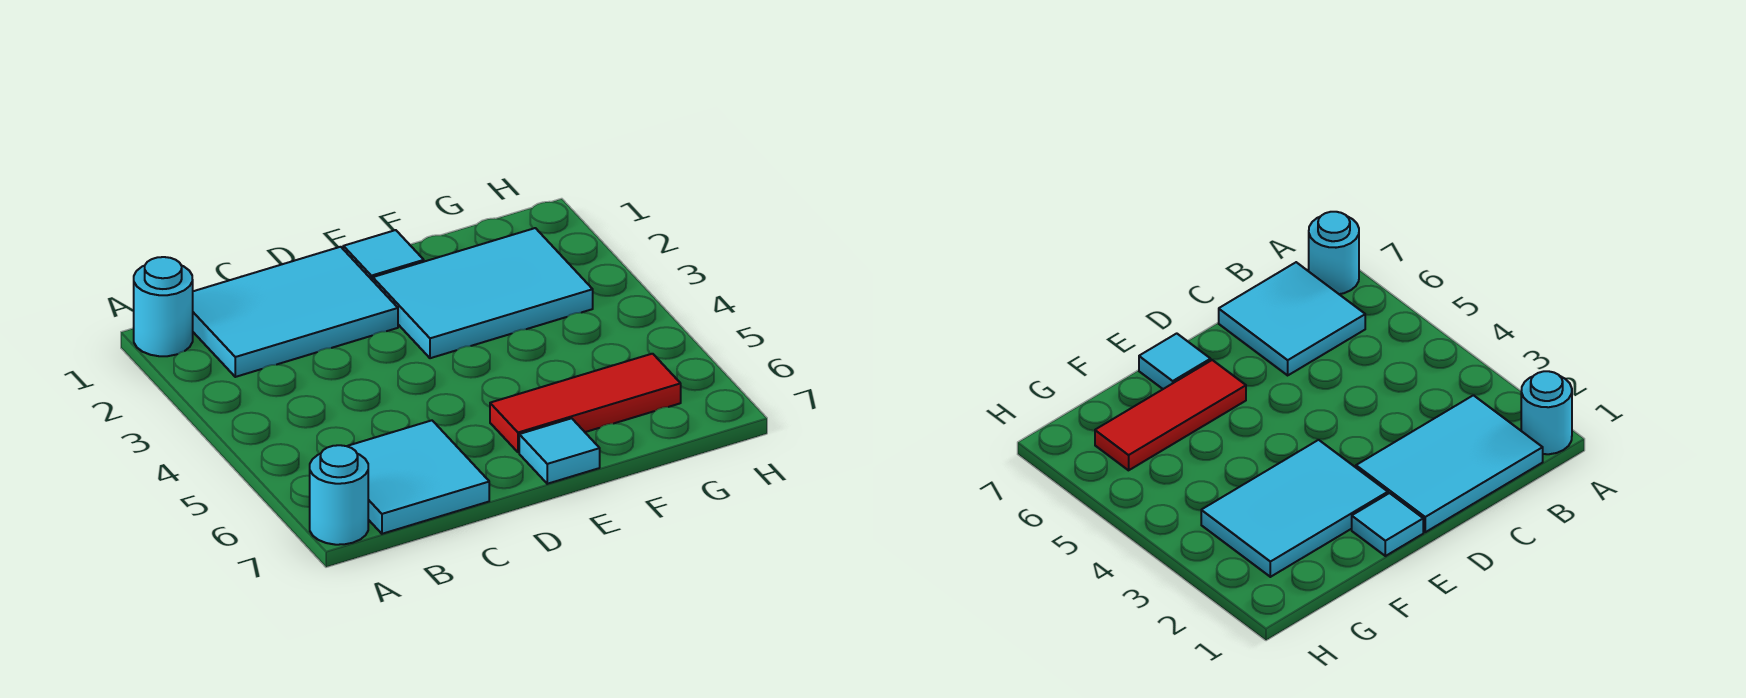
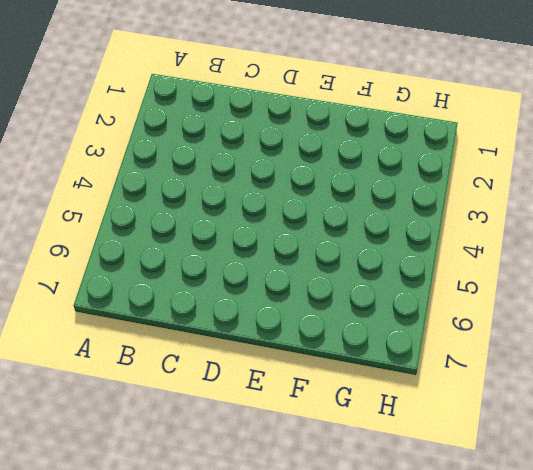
none -> cyan 1x1 round brick [134,257,193,356]
none -> cyan 1x1 round brick [310,445,368,545]

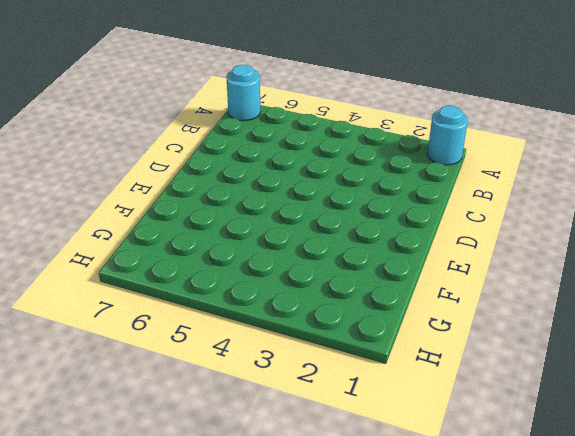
none -> cyan 2x3 tile [193,247,398,377]
none -> cyan 2x2 tile [347,420,489,534]

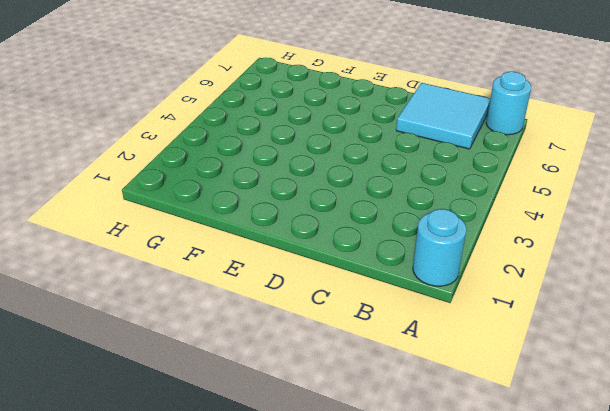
none -> cyan 2x3 tile [193,247,398,377]
none -> cyan 1x1 tile [343,230,424,281]

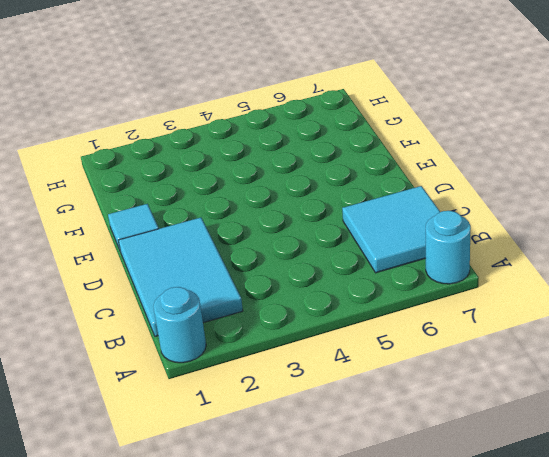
none -> cyan 2x3 tile [373,228,593,358]
none -> red 1x3 tile [490,354,681,452]

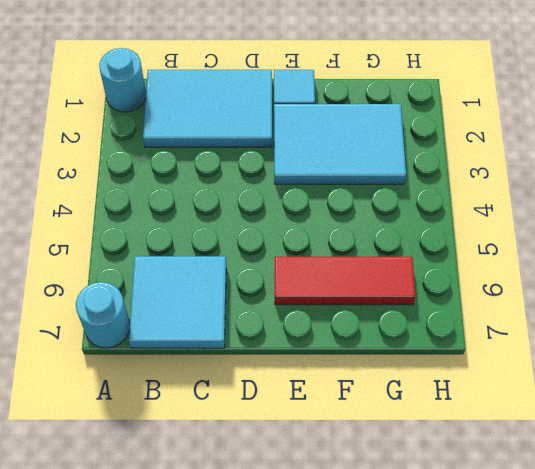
none -> cyan 1x1 tile [519,418,600,484]

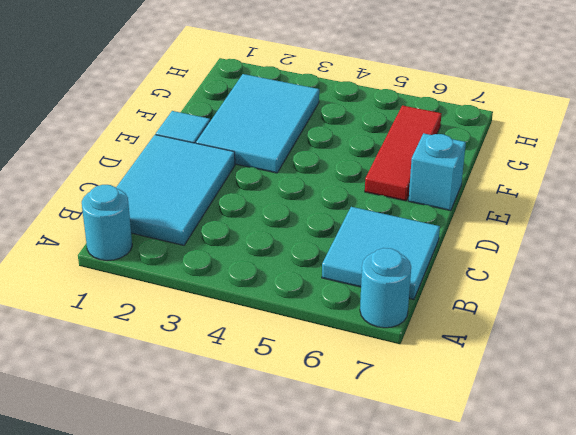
cyan 1x1 brick [409,133,466,211] -> cyan 1x1 tile [519,418,600,484]

